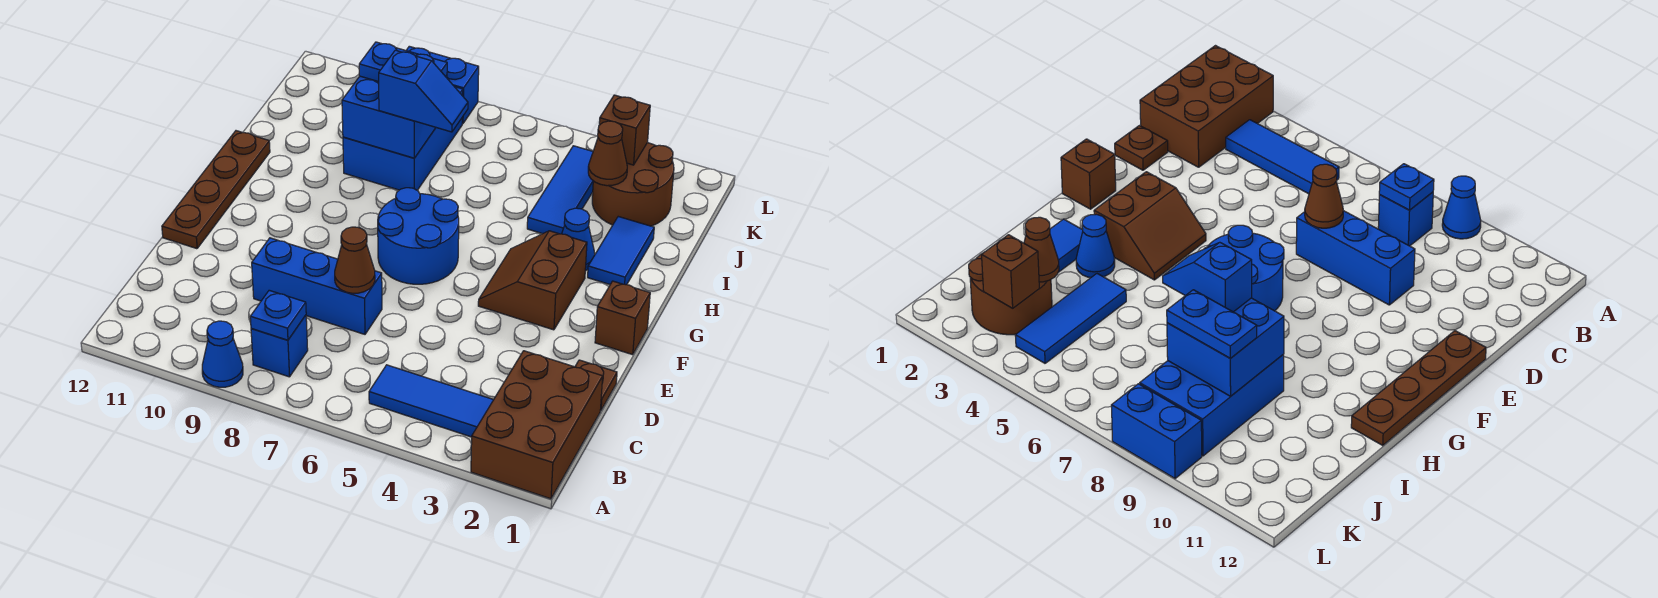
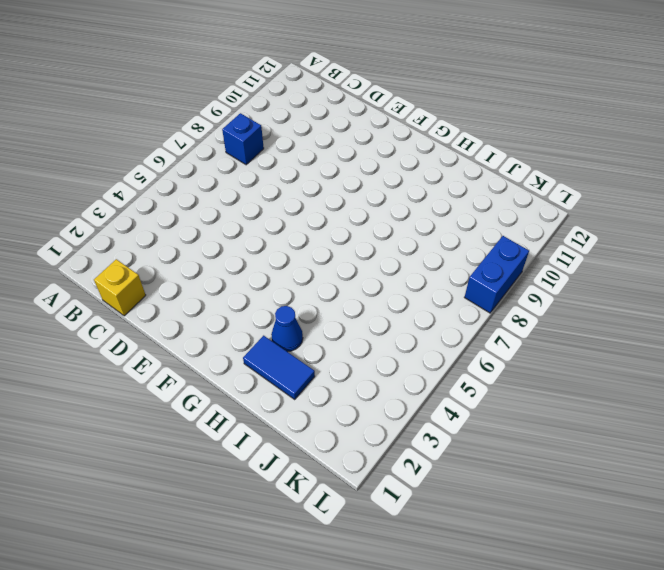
yellow 1x1 brick [94,259,146,316] -> brown 2x3 brick [471,351,603,499]
none -> blue 1x1 cone [202,321,243,387]
none -> blue 1x3 tile [369,365,493,437]
none -> brown 1x1 plate [575,360,617,411]

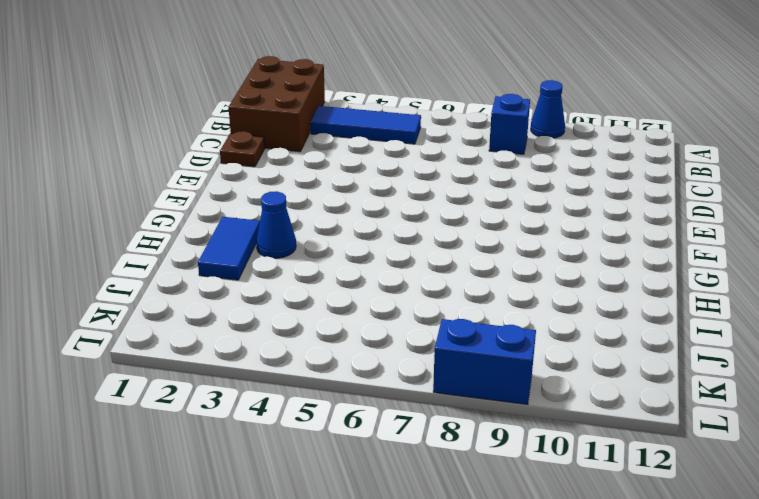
none -> blue 1x3 brick [252,238,382,334]
none -> brown 1x4 plate [162,131,270,249]
none -> brown 1x1 brick [595,281,650,355]

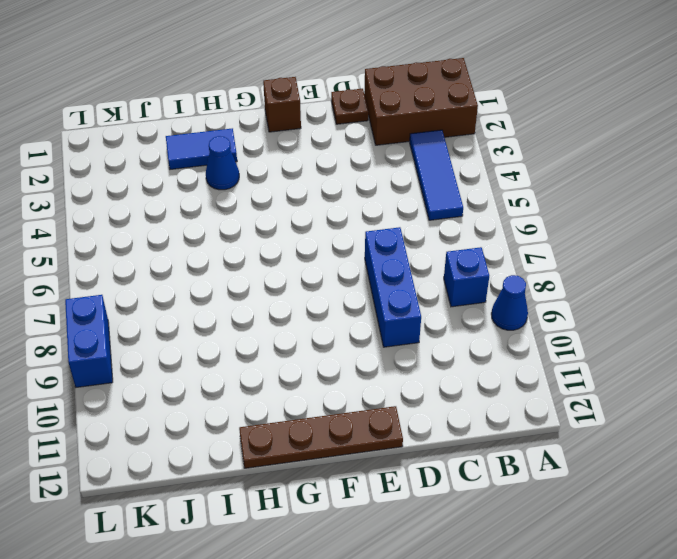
none -> brown 2x2 slope [478,231,587,330]
none -> blue 2x2 round brick [378,188,459,284]
none -> blue 1x3 tile [527,146,593,234]

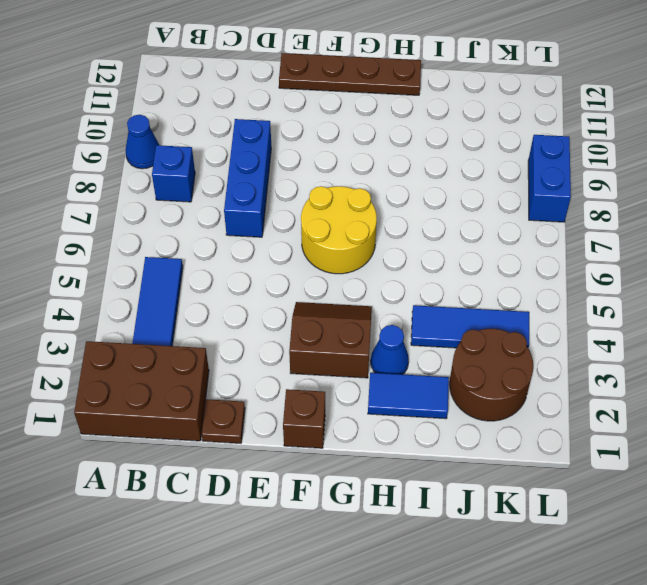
yellow 2x2 round brick [301,186,377,274] -> blue 2x2 round brick [378,188,459,284]
none -> blue 2x3 brick [343,87,463,190]
none -> blue 1x1 plate [250,290,306,340]
none -> brown 1x1 cone [335,227,375,293]

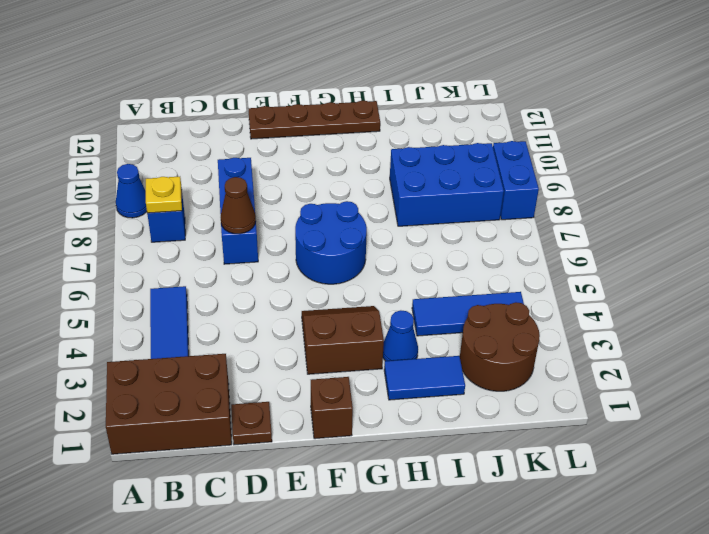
yellow 1x1 plate [146,177,182,213] -> blue 1x1 plate [250,290,306,340]
none -> blue 2x2 brick [342,76,447,158]
none -> brown 1x1 cone [588,121,627,186]
none -> brown 1x1 brick [599,95,650,165]

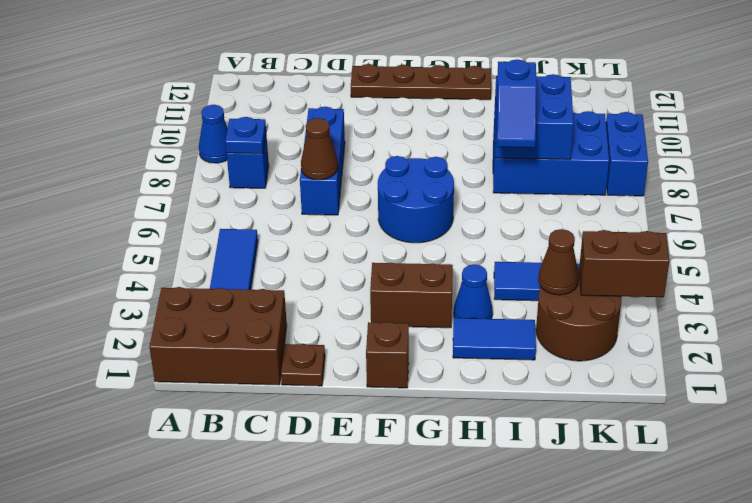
brown 1x2 brick [579,230,669,297] -> brown 1x1 brick [599,95,650,165]
none -> blue 1x2 plate [359,42,447,82]

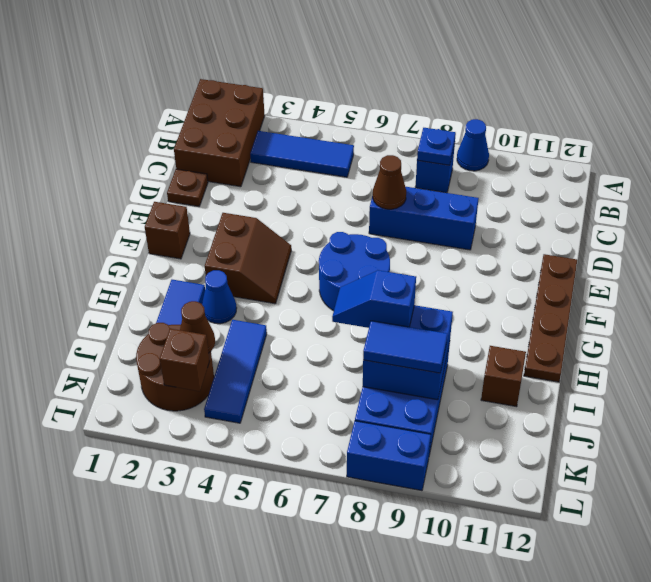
brown 1x1 brick [481,346,526,407] -> none
blue 1x2 tile [363,321,447,373] -> blue 1x2 plate [359,42,447,82]

